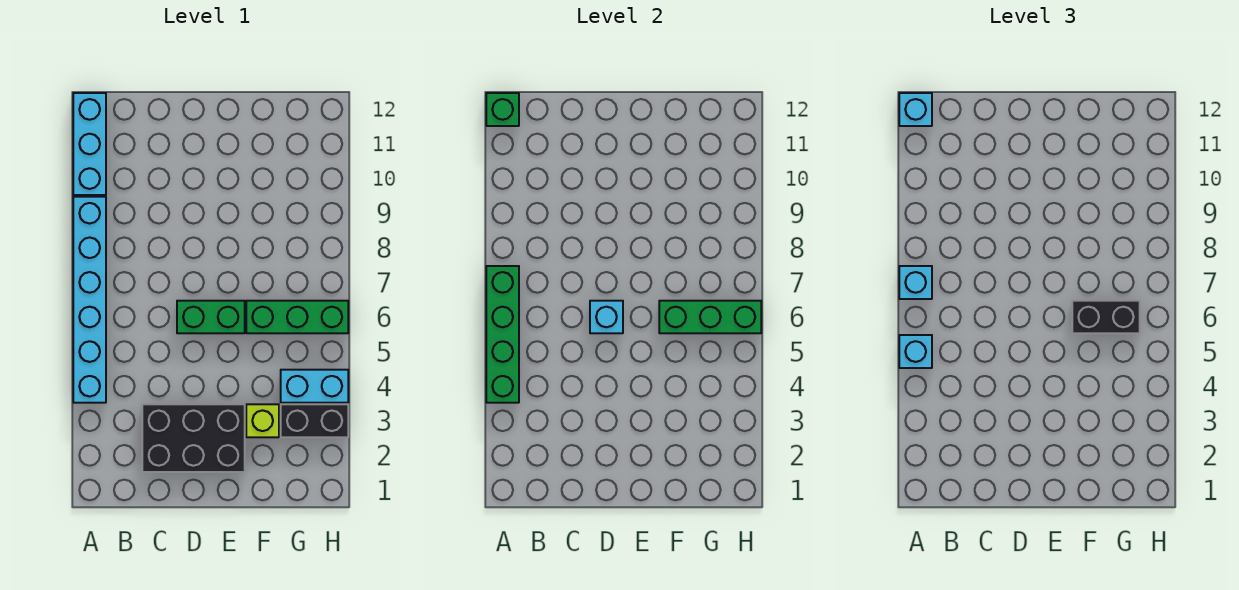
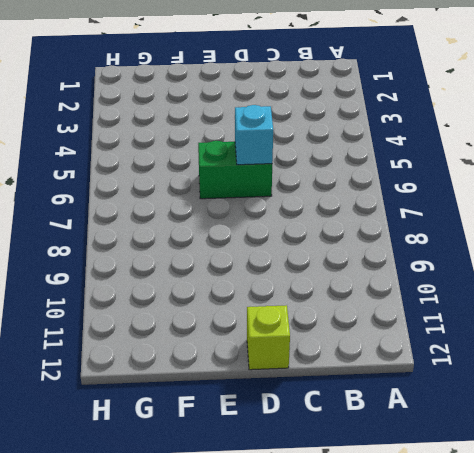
lime 1x1 brick [247,305,290,370] -> lime 1x1 brick moved to [246,404,279,437]
none -> cyan 1x6 brick [73,197,106,403]
none -> cyan 1x3 brick [73,93,106,195]
none -> black 2x3 brick [142,404,245,472]

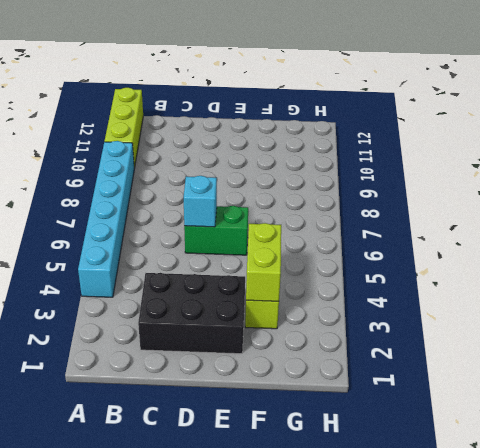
lime 1x3 brick [105,88,143,168] -> cyan 1x3 brick [73,93,106,195]
lime 1x2 brick [246,223,281,301] -> none
none -> green 1x3 brick [246,301,348,333]
none -> black 1x2 brick [281,404,348,437]
none -> cyan 1x2 brick [281,370,348,403]

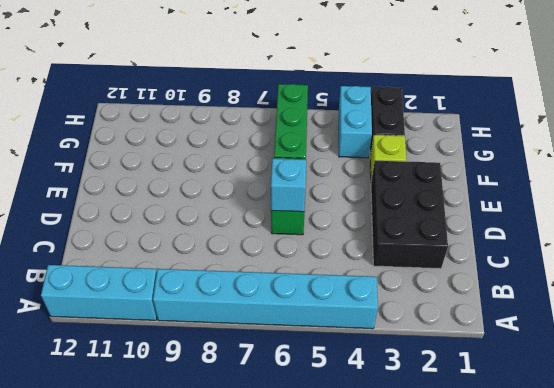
none -> green 1x4 brick [486,266,519,403]
none -> green 1x1 brick [486,93,519,126]
none -> green 1x3 brick [659,301,761,333]

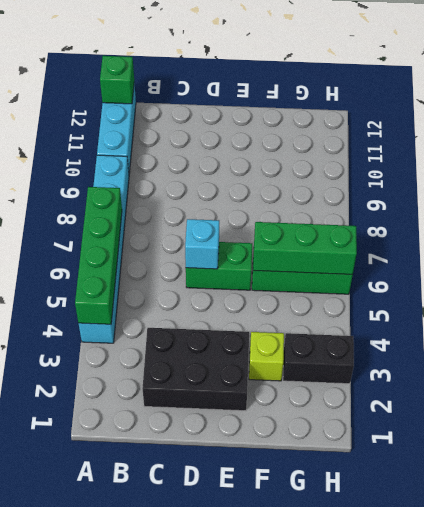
none -> cyan 1x2 brick [281,370,348,403]
none -> cyan 1x1 brick [899,335,932,368]
none -> cyan 1x1 brick [899,266,932,299]

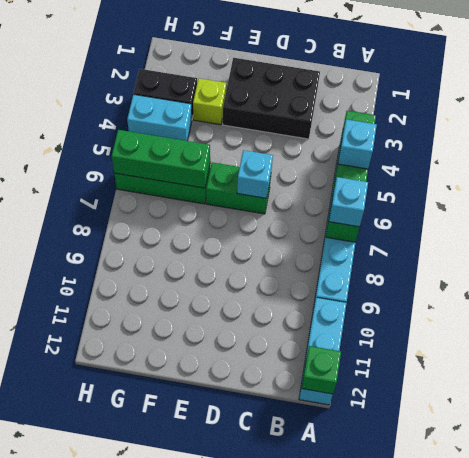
none -> cyan 1x1 brick [899,93,932,126]
none -> black 1x2 brick [1072,301,1140,333]

